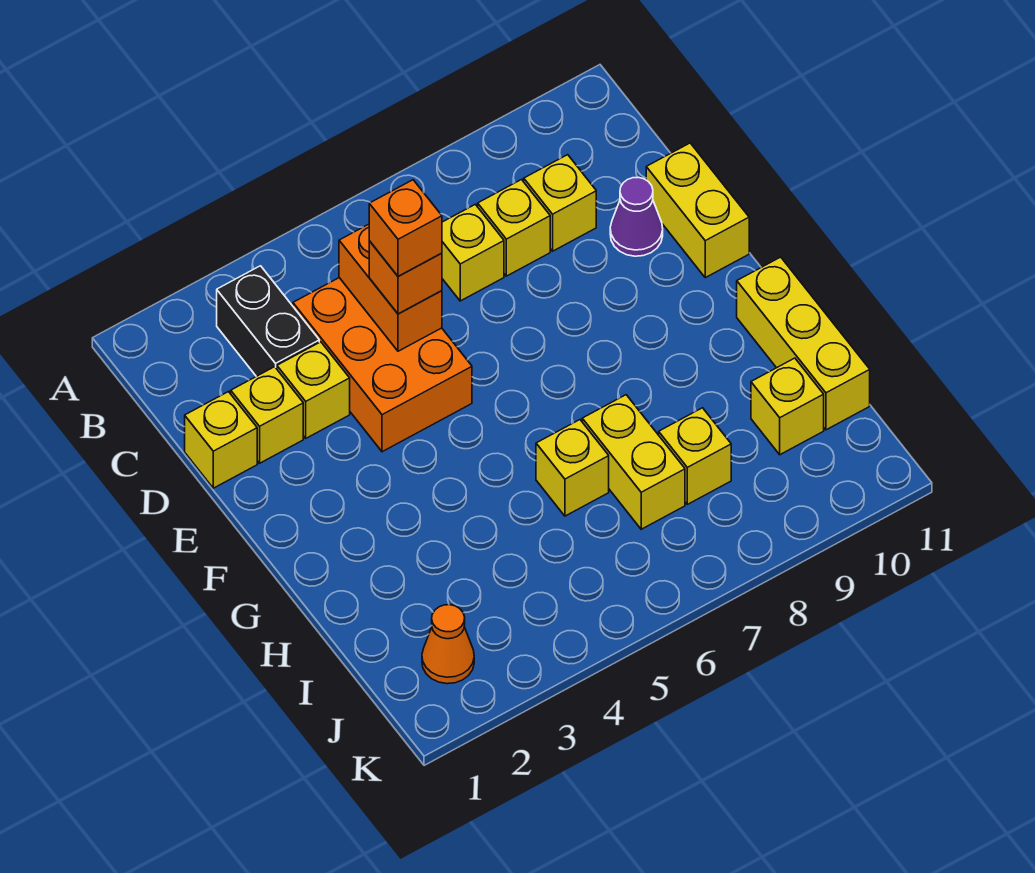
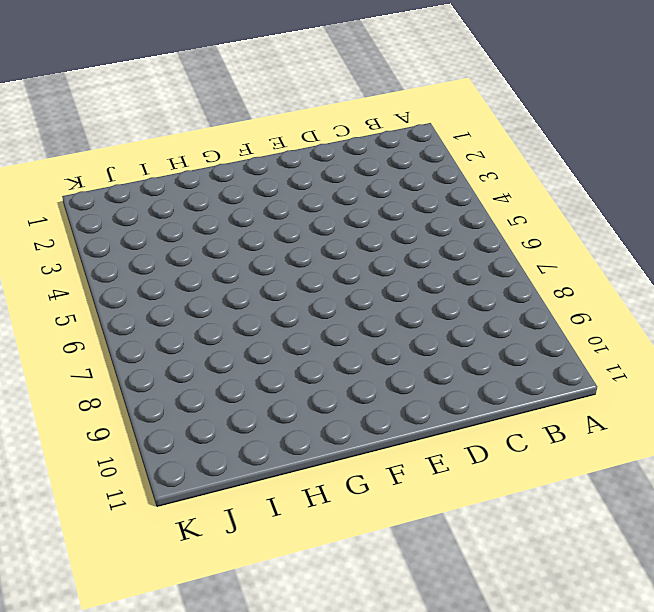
none -> black 1x2 brick [217,266,319,376]
none -> orange 2x3 brick [293,278,472,452]
none -> yellow 1x1 brick [442,204,504,301]

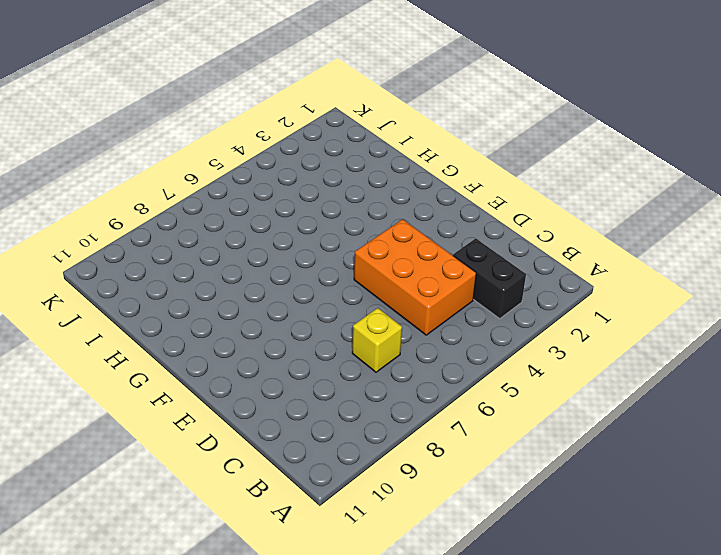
none -> yellow 1x1 brick [478,180,550,276]
none -> yellow 1x1 brick [524,155,596,251]
none -> yellow 1x1 brick [185,392,257,488]

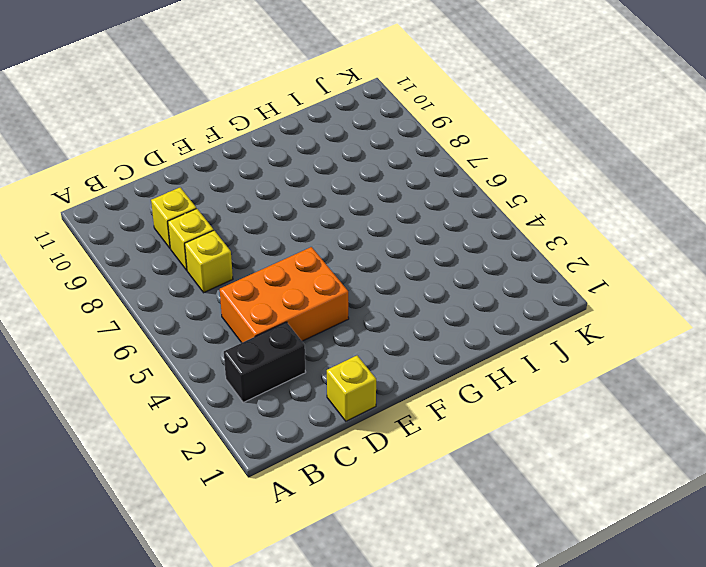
none -> yellow 1x1 brick [231,367,303,463]
none -> yellow 1x1 brick [277,342,350,438]
none -> purple 1x1 cone [610,177,663,256]

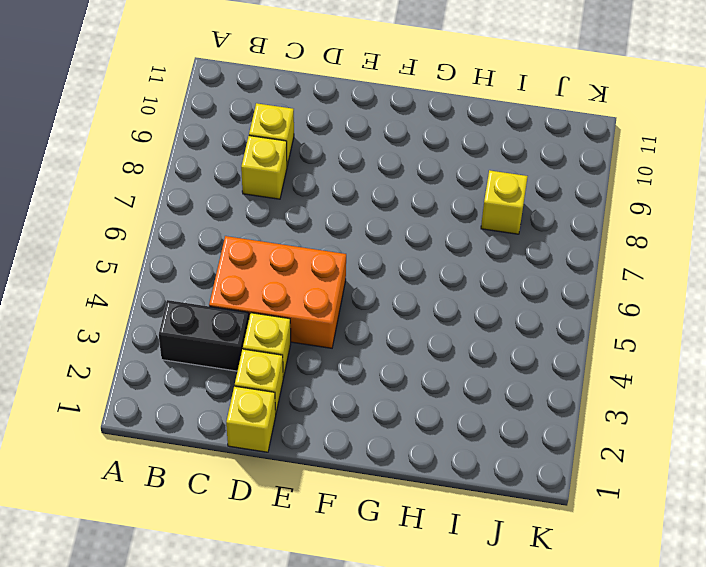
none -> yellow 1x1 brick [442,204,504,301]
none -> purple 1x1 cone [610,177,663,256]
none -> yellow 1x2 brick [646,143,749,278]

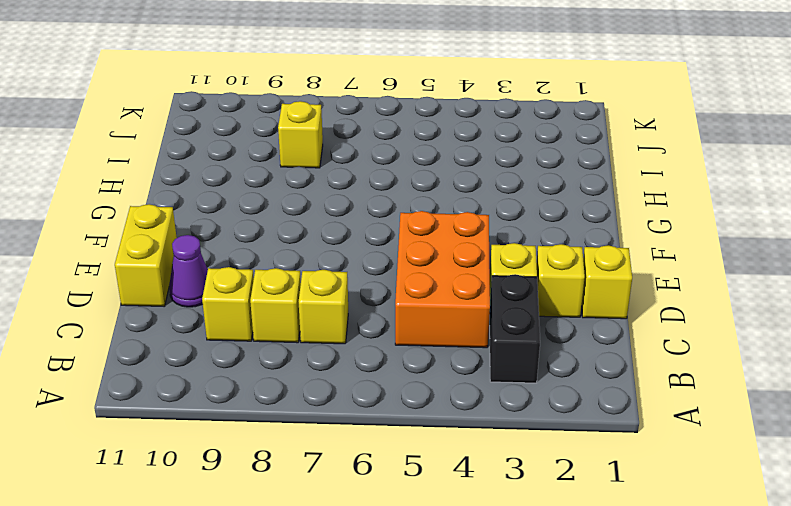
none -> yellow 1x3 brick [737,257,870,430]
none -> yellow 1x1 brick [536,420,609,516]
none -> yellow 1x2 brick [582,395,685,529]

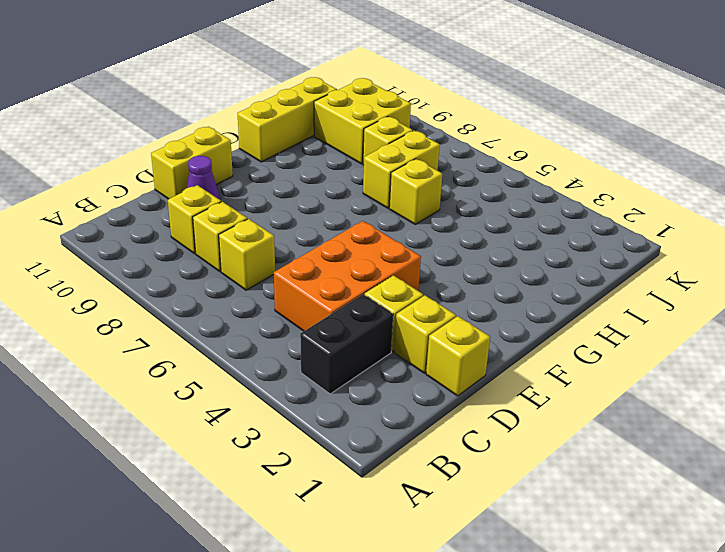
yellow 2x2 brick [314,78,411,164] -> yellow 1x1 brick [751,358,824,455]
none -> orange 1x1 cone [422,605,474,684]
none -> orange 1x2 brick [339,224,442,351]
none -> orange 1x1 brick [369,241,442,314]

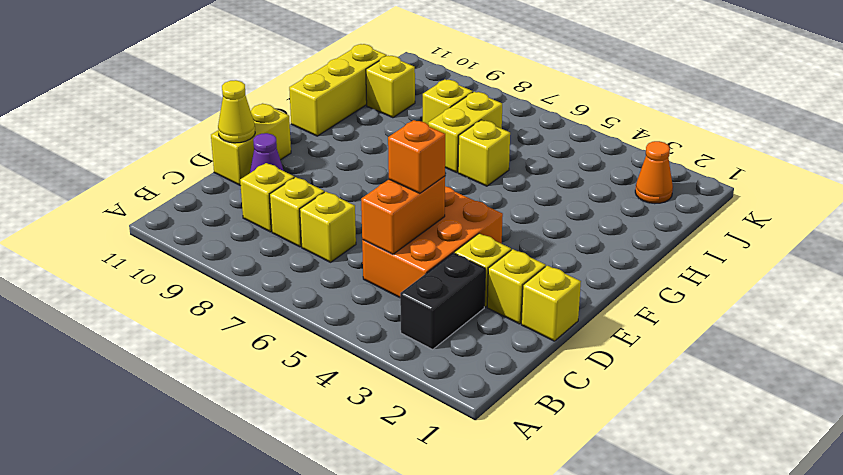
yellow 1x1 cone [218,80,255,143] -> none
none -> orange 1x1 brick [369,180,442,276]

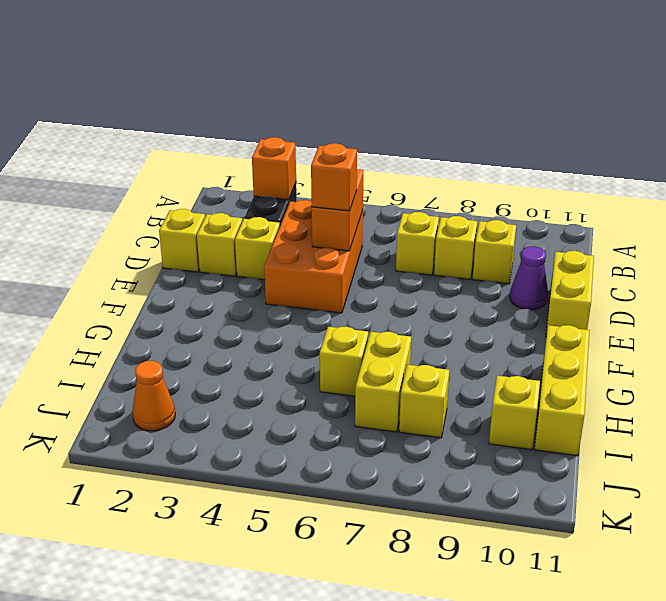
orange 1x1 brick [252,137,296,200] -> orange 1x1 brick moved to [369,180,442,276]

